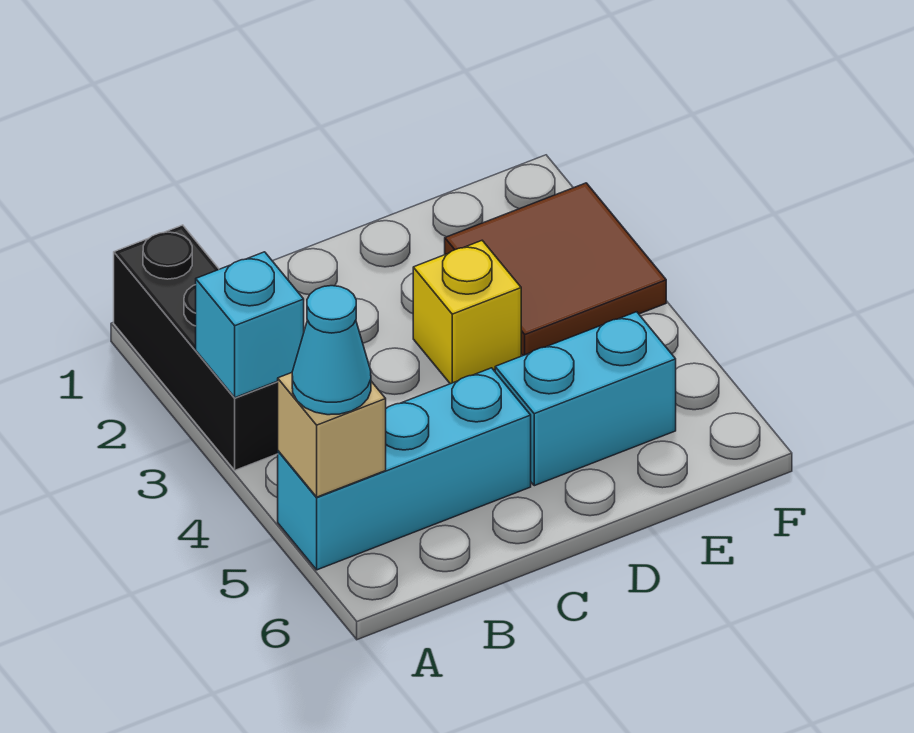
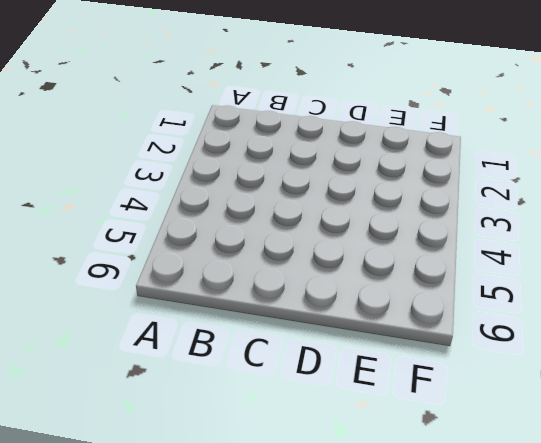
none -> black 1x3 brick [114,225,278,470]
none -> cyan 1x3 brick [278,368,531,570]

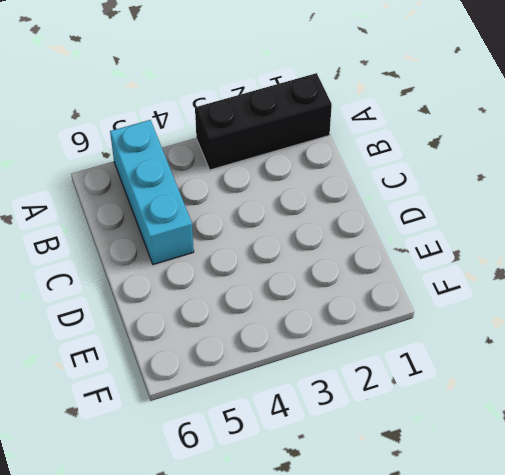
none -> yellow 1x1 brick [413,241,521,384]
none -> cyan 1x2 brick [495,312,676,486]

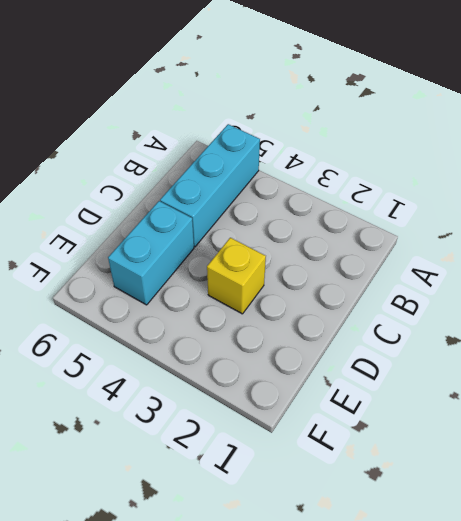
none -> black 1x3 brick [114,225,278,470]
none -> brown 2x2 tile [445,183,666,355]

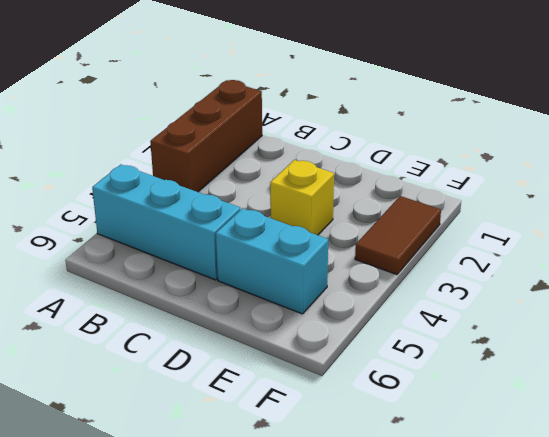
brown 1x3 brick [150,80,262,192] -> black 1x3 brick [114,225,278,470]
brown 1x2 tile [355,196,441,275] -> brown 2x2 tile [445,183,666,355]
none -> cyan 1x1 brick [196,252,304,398]
none -> tan 1x1 brick [278,373,386,497]

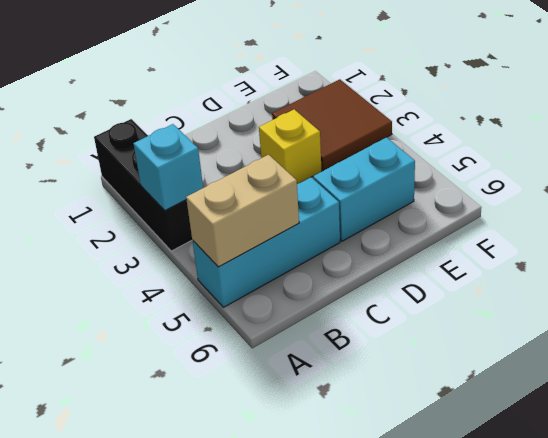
tan 1x2 brick [186,155,299,267] -> tan 1x1 brick [278,373,386,497]
none -> cyan 1x1 cone [292,286,371,415]

